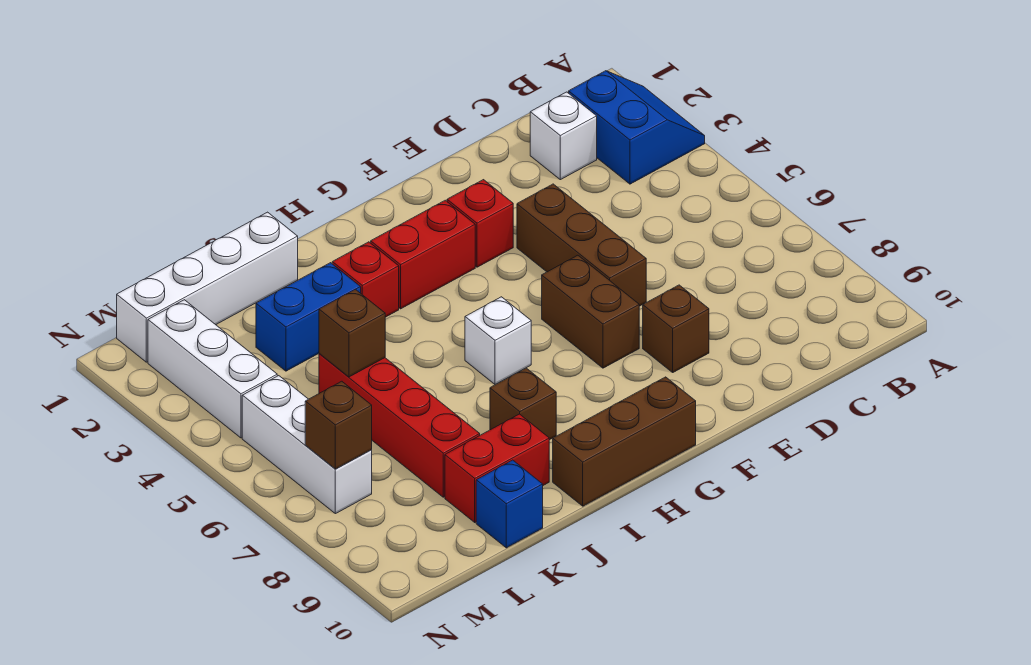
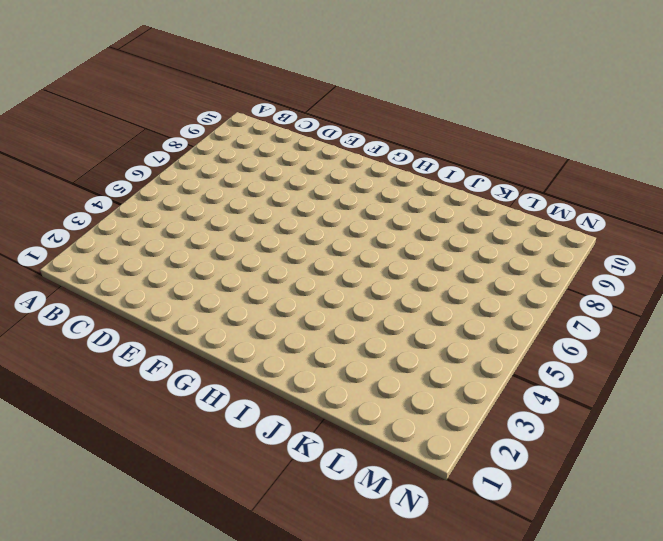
none -> blue 2x2 slope [569,71,705,184]
none -> white 1x1 brick [530,92,597,180]
none -> brown 1x3 brick [517,184,646,306]

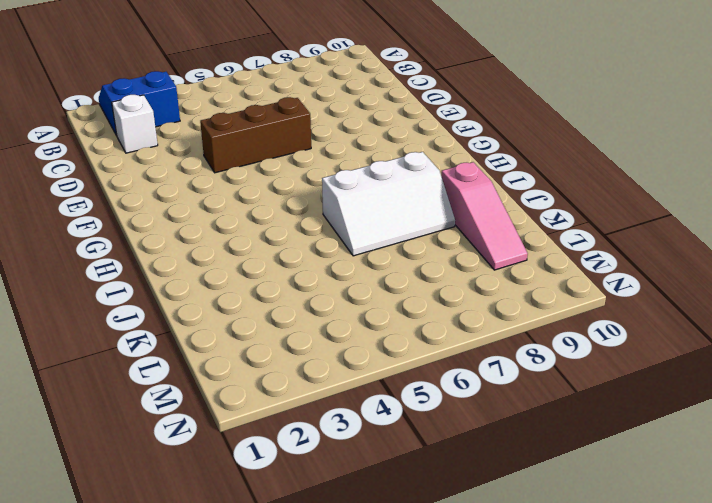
white 2x3 slope [322,152,455,256] -> brown 1x1 brick [490,368,556,440]
pink 1x3 slope [441,162,528,270] -> red 1x2 brick [445,414,549,522]
none -> brown 1x1 brick [643,285,709,372]
none -> red 1x1 brick [447,180,513,267]
none -> brown 1x2 brick [542,255,639,368]

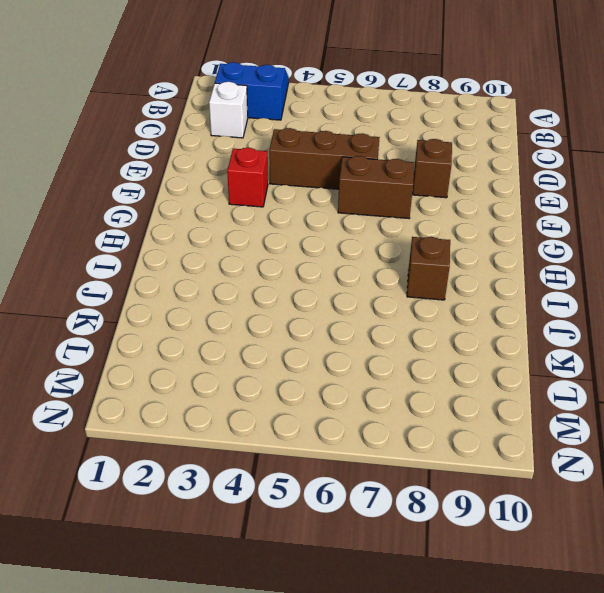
none -> red 1x2 brick [371,200,475,309]
none -> brown 1x3 brick [553,377,696,506]
none -> white 1x1 brick [465,297,531,385]

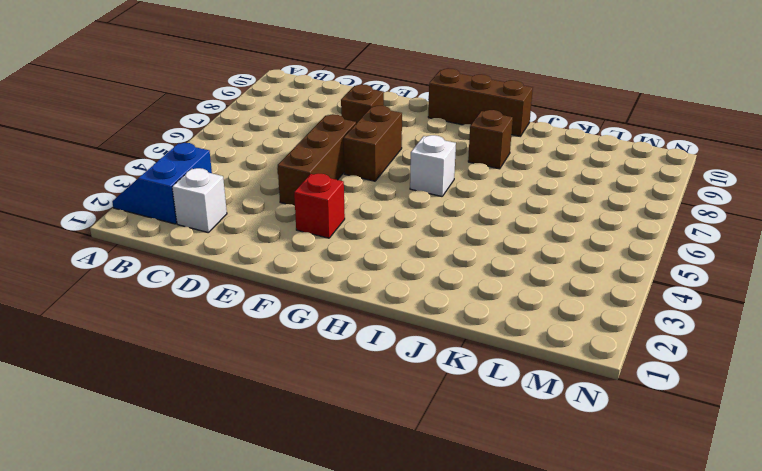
none -> red 1x2 brick [371,200,475,309]
none -> red 1x1 brick [332,242,399,317]
none -> white 1x4 brick [117,212,298,362]

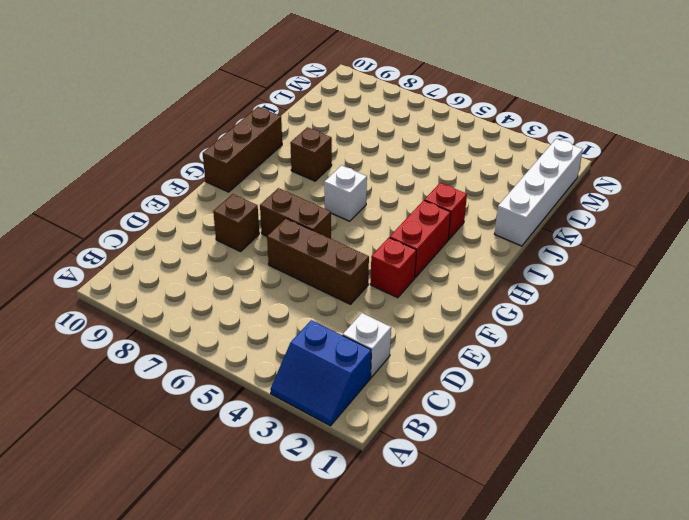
none -> blue 1x2 brick [256,263,361,371]
none -> red 1x2 brick [445,414,549,522]
none -> red 1x4 brick [319,354,480,497]

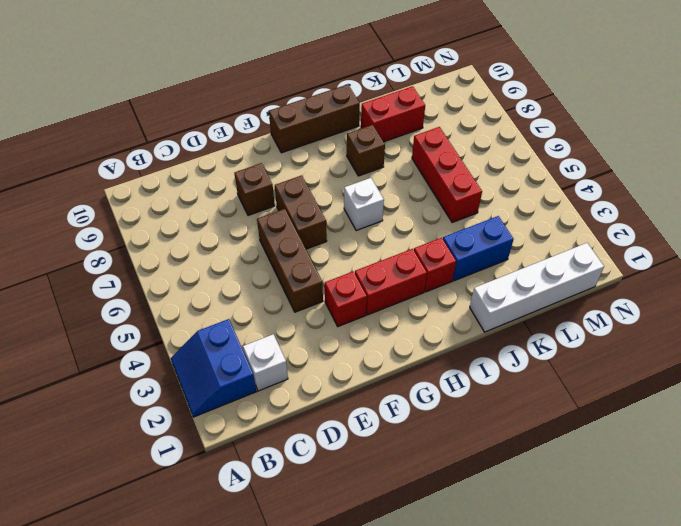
red 1x3 brick [412,127,482,223] -> red 1x4 brick [319,354,480,497]
none -> blue 1x1 brick [476,460,543,548]
none -> white 1x3 brick [148,300,277,438]
none -> white 1x3 brick [242,376,372,514]

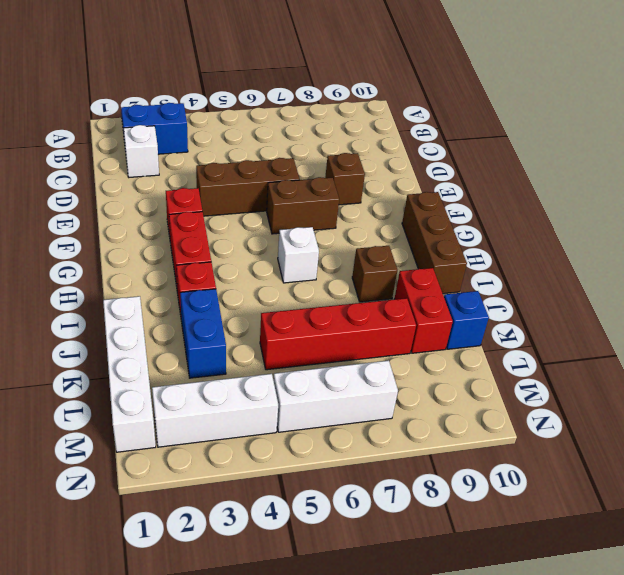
none -> brown 1x1 brick [319,289,385,377]
none -> brown 1x1 brick [305,381,372,469]

